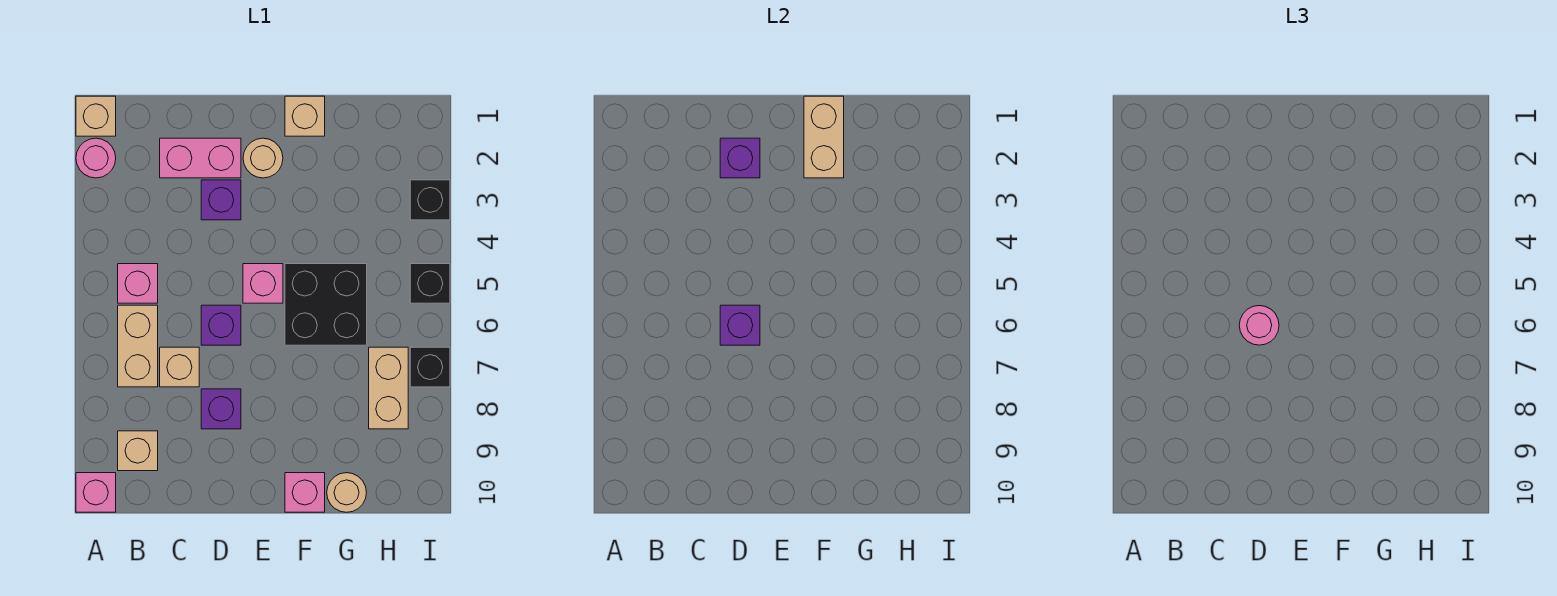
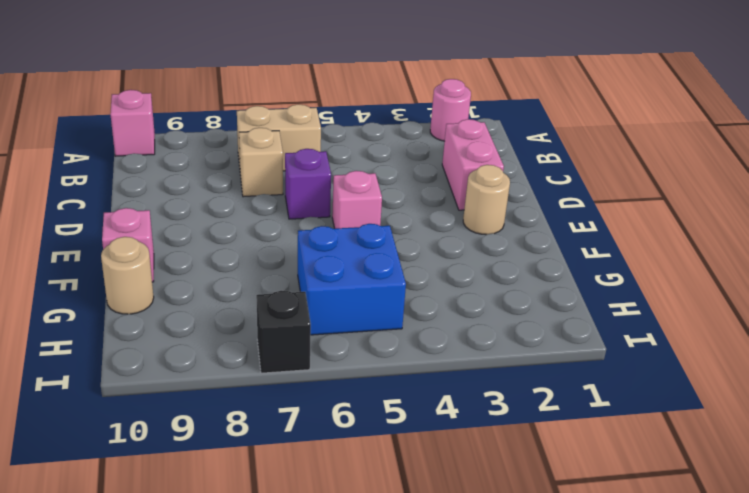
blue 2x2 brick [298,224,406,335] -> black 2x2 brick [285,264,367,345]
none -> tan 1x1 brick [76,96,116,136]
none -> pink 1x1 brick [118,264,158,303]
none -> tan 1x1 brick [118,431,158,471]

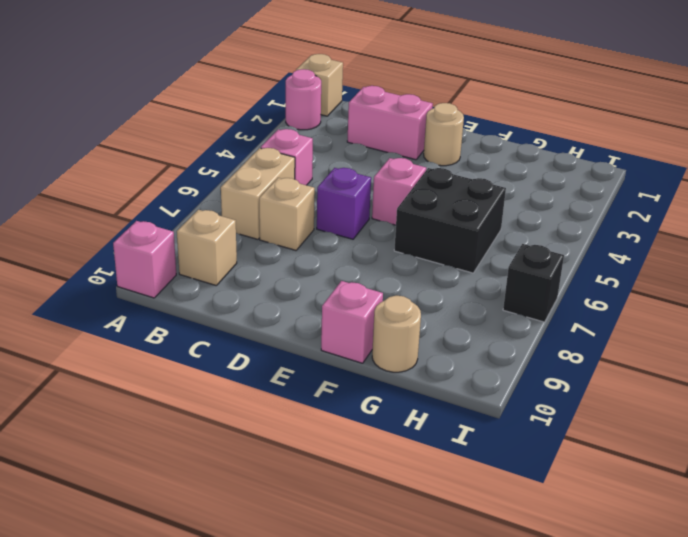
none -> purple 1x1 brick [201,180,241,220]
none -> purple 1x1 brick [201,389,241,429]
none -> tan 1x1 brick [285,96,325,136]

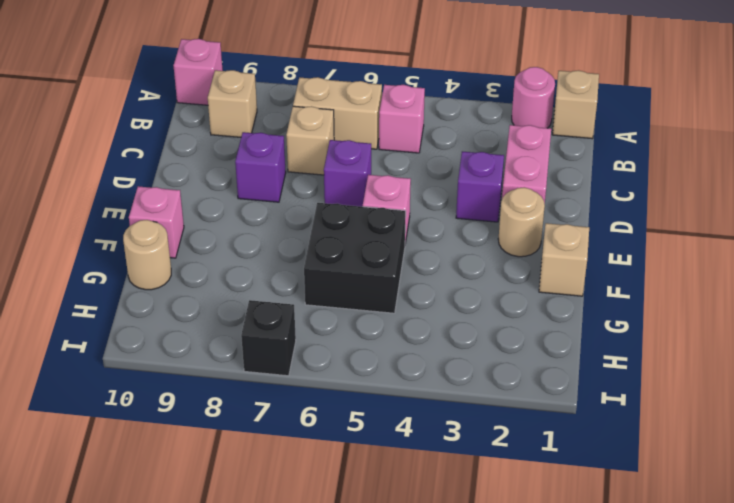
none -> tan 1x2 brick [369,347,408,429]
none -> black 1x1 brick [410,180,450,220]
none -> black 1x1 brick [410,264,450,303]

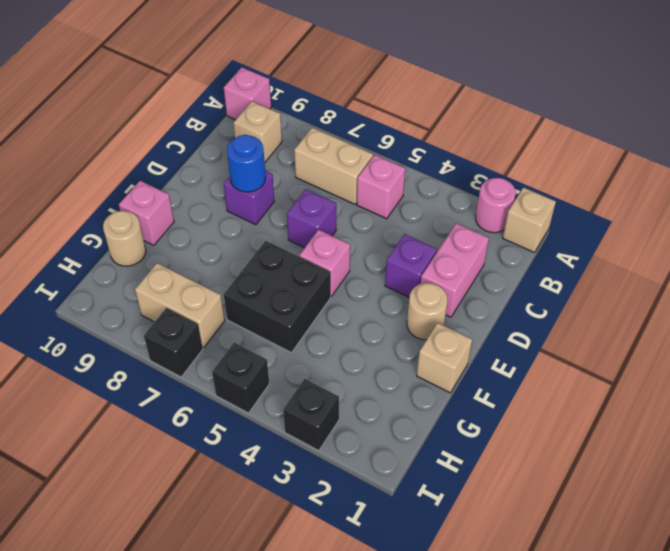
blue 1x1 round brick [227,135,266,192] -> none
none -> tan 1x1 brick [160,347,199,387]
none -> purple 1x1 brick [720,138,760,178]
none -> purple 1x1 brick [720,305,760,345]

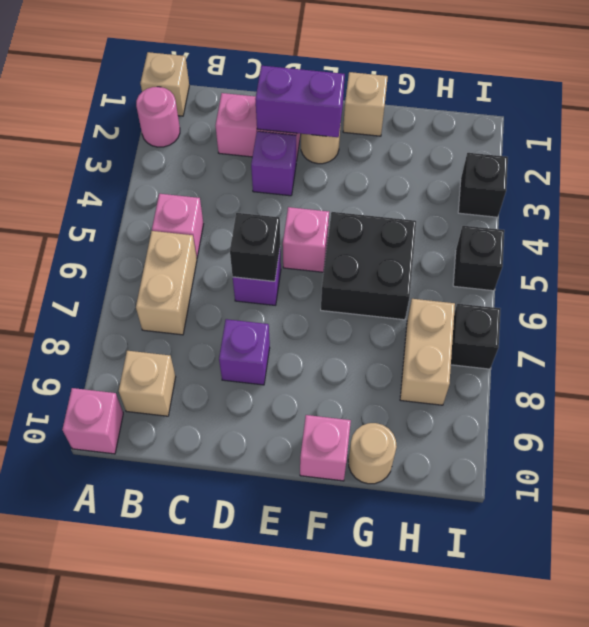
purple 1x2 brick [255,66,345,137] -> purple 1x1 brick [720,138,760,178]
black 1x1 brick [230,213,280,281] -> purple 1x1 brick [720,305,760,345]
none -> tan 1x1 brick [160,347,199,387]
none -> tan 1x2 brick [804,96,844,178]
none -> pink 1x1 round brick [1239,306,1279,345]

